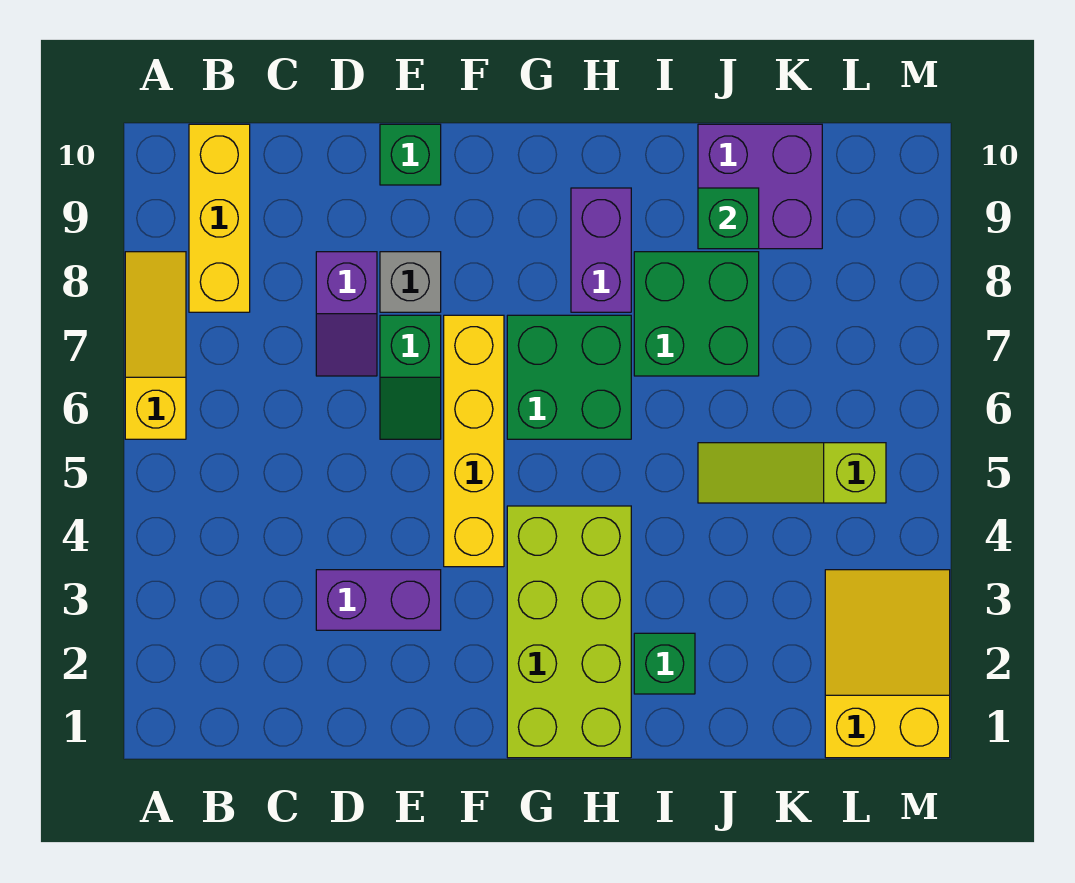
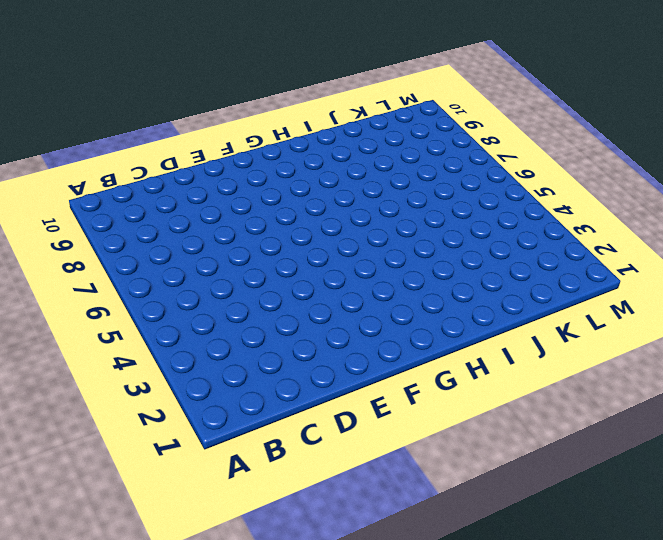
none -> yellow 1x3 slope [125,252,186,439]
none -> yellow 1x3 brick [189,124,250,312]
none -> purple 1x2 brick [316,570,441,630]

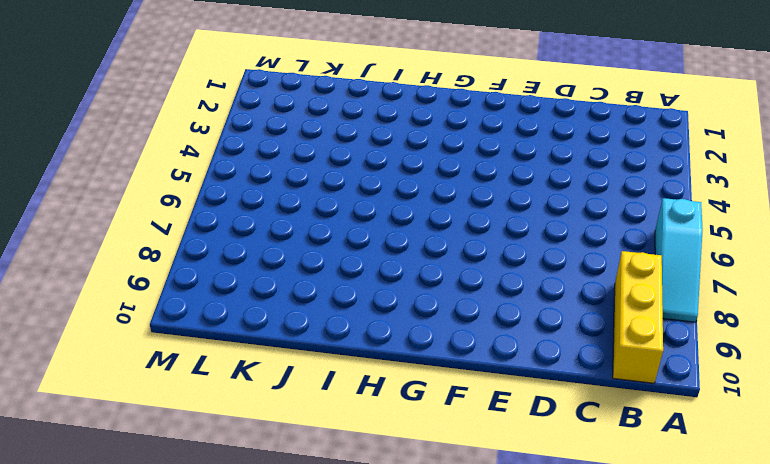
cyan 1x3 slope [655,198,703,322] -> yellow 1x3 slope [125,252,186,439]
none -> purple 1x2 brick [316,570,441,630]
none -> purple 1x2 slope [316,252,377,376]
none -> green 1x2 slope [380,315,441,439]

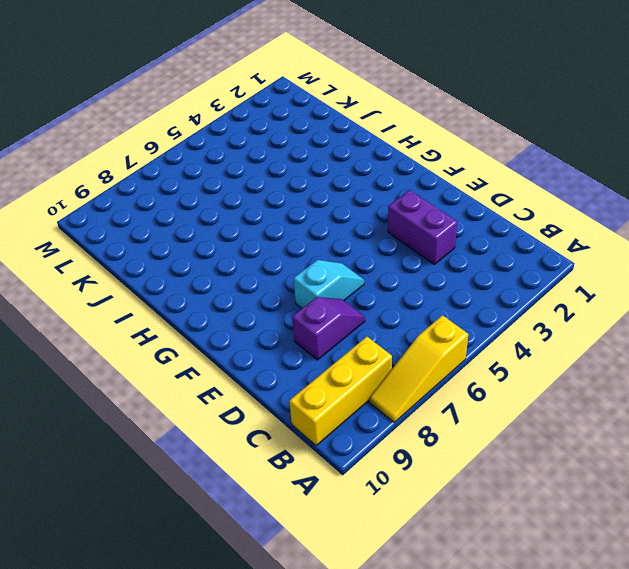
cyan 1x2 slope [294,260,364,308] -> green 1x2 slope [380,315,441,439]
none -> grey 1x1 brick [380,252,441,312]
none -> green 1x1 brick [380,124,441,185]
none -> yellow 1x4 brick [444,315,504,567]

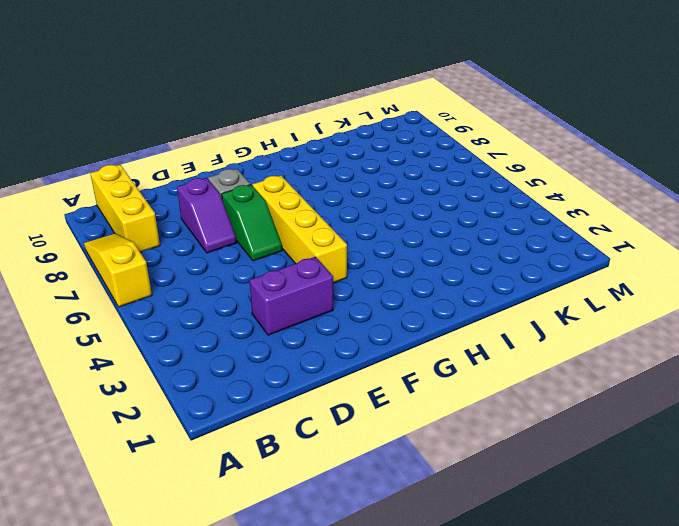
none -> green 1x1 brick [380,124,441,185]
none -> lime 2x4 brick [507,506,631,758]
none -> green 2x2 brick [507,315,631,439]

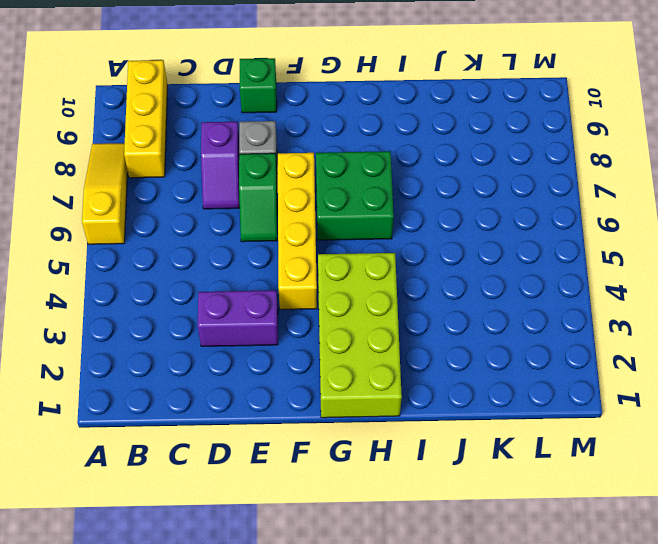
none -> purple 1x2 brick [571,188,631,312]
none -> green 1x1 brick [634,633,695,694]
none -> green 2x2 brick [634,252,759,376]

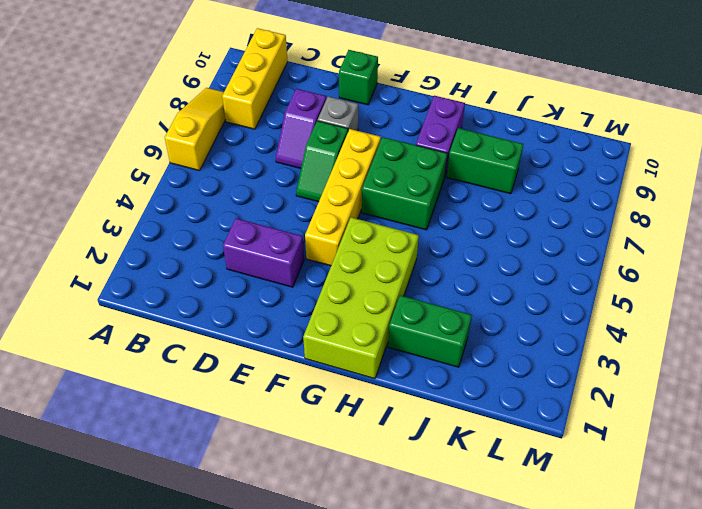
green 1x2 brick [388,295,472,367] -> green 1x1 brick [634,633,695,694]
green 1x2 brick [447,128,523,194] -> green 2x2 brick [634,252,759,376]
none -> lime 1x3 slope [698,443,886,503]
none -> purple 2x2 brick [698,124,822,249]
none -> yellow 2x3 slope [825,570,950,758]

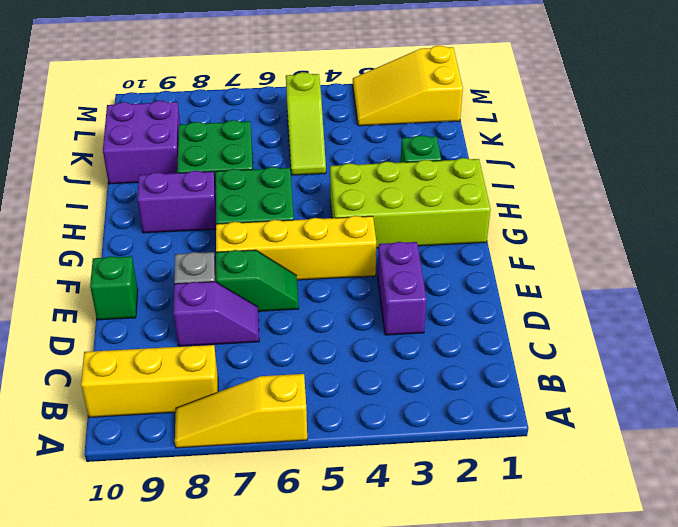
none -> green 1x1 brick [698,188,759,249]

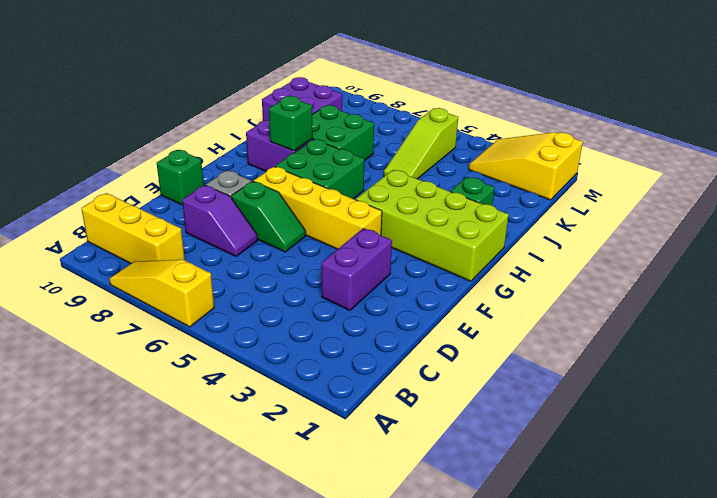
green 1x1 brick [269,96,313,151] -> green 1x1 brick moved to [698,188,759,249]

